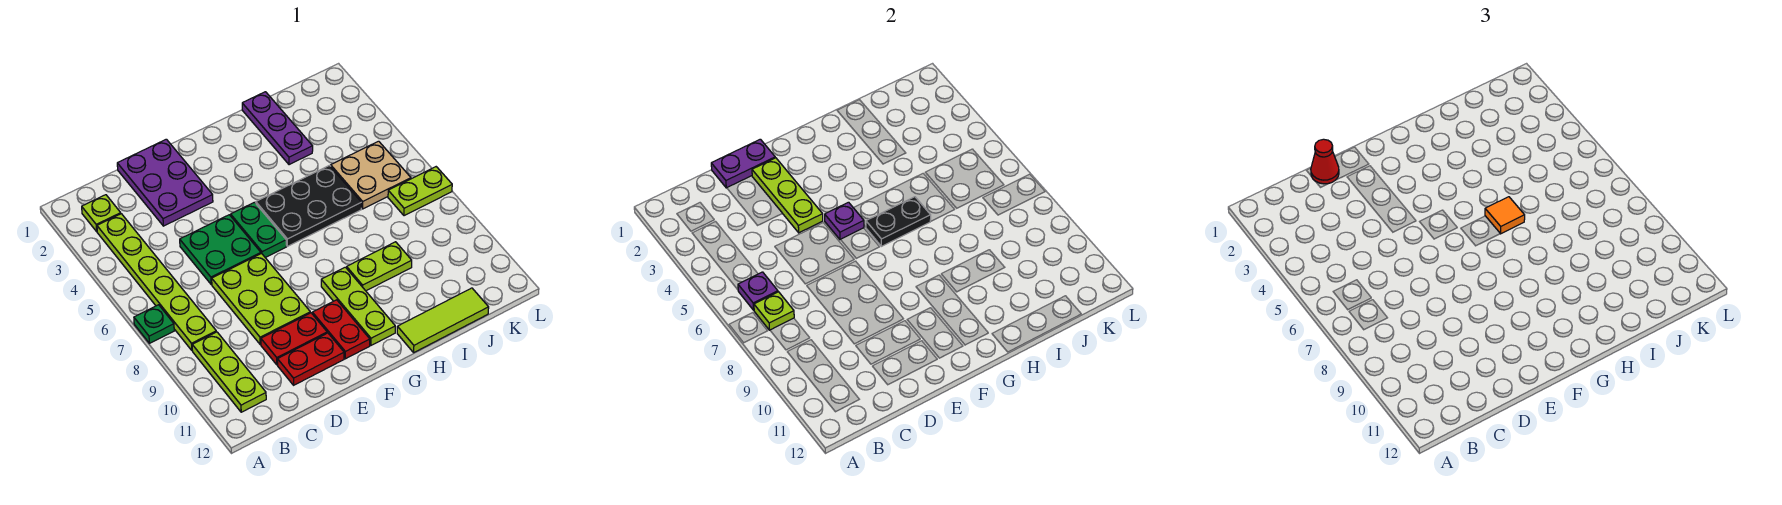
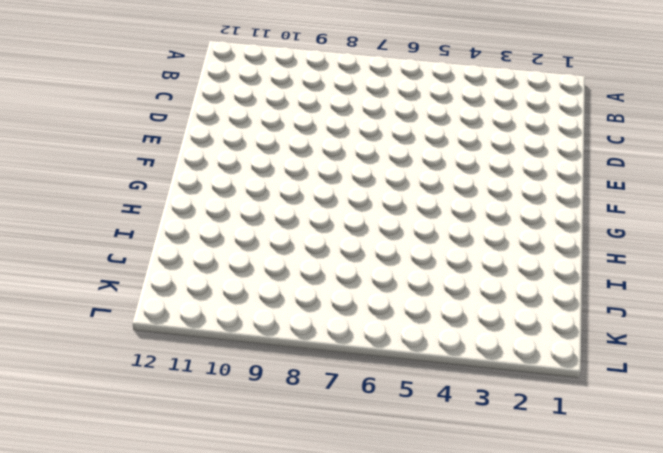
none -> green 1x1 plate [134,305,174,343]
none -> lime 1x1 plate [82,195,121,232]
none -> lime 1x6 plate [97,214,216,350]

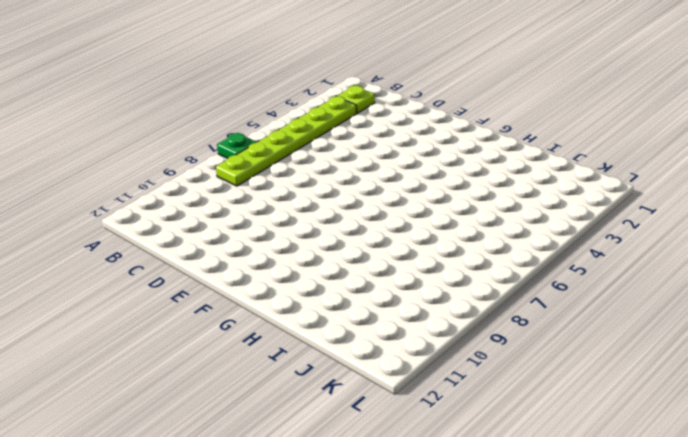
none -> lime 1x3 plate [192,332,266,412]
none -> purple 2x3 plate [117,139,213,226]
none -> green 2x2 plate [180,215,261,285]

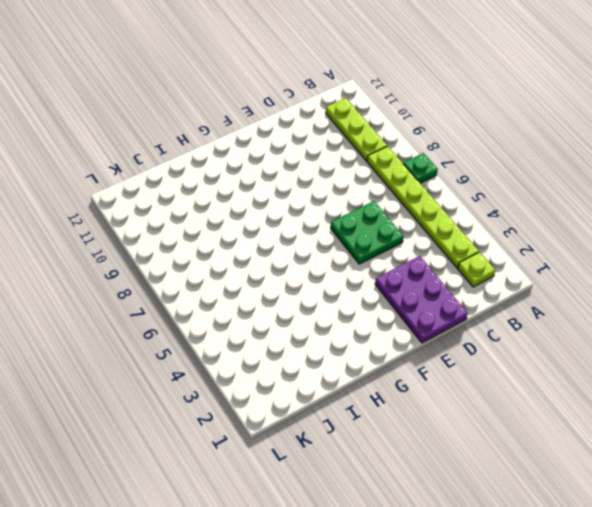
none -> lime 2x3 plate [212,254,310,345]
none -> red 1x2 plate [261,313,327,365]
none -> red 1x2 plate [278,333,344,385]

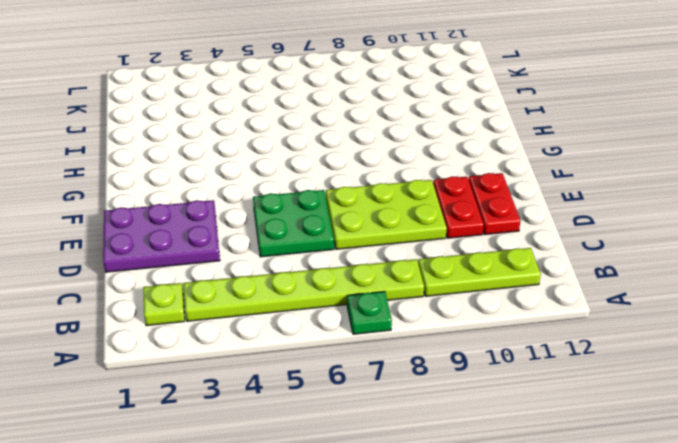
none -> green 1x2 plate [231,202,286,258]
none -> red 1x2 plate [312,300,370,359]
none -> black 2x3 plate [256,165,361,246]

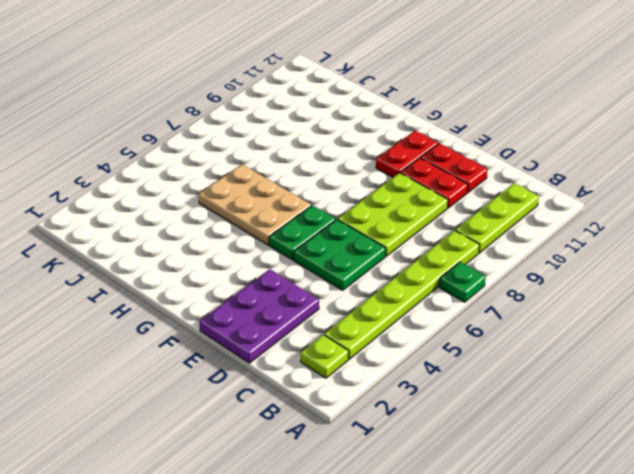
tan 2x3 plate [199,164,311,245] -> black 2x3 plate [256,165,361,246]
none -> lime 1x3 plate [321,267,395,345]
none -> lime 1x2 plate [347,242,412,291]
none -> lime 1x3 tile [397,288,489,352]

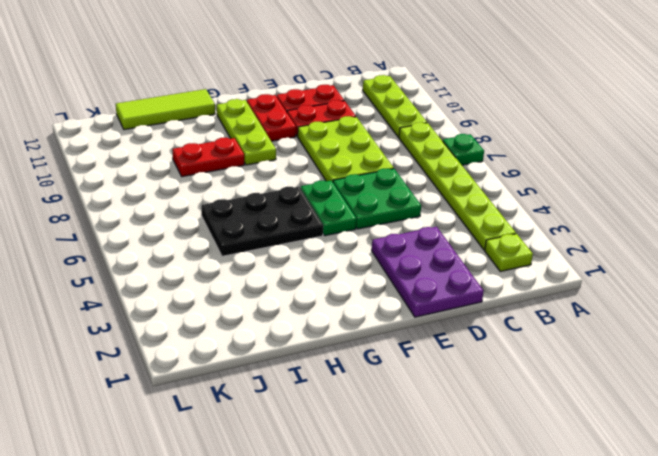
red 1x2 plate [172,138,244,177] -> lime 1x2 plate [347,242,412,291]
none -> purple 1x3 plate [242,92,313,165]
none -> tan 2x2 plate [331,141,411,209]
none -> lime 1x2 plate [388,167,452,216]

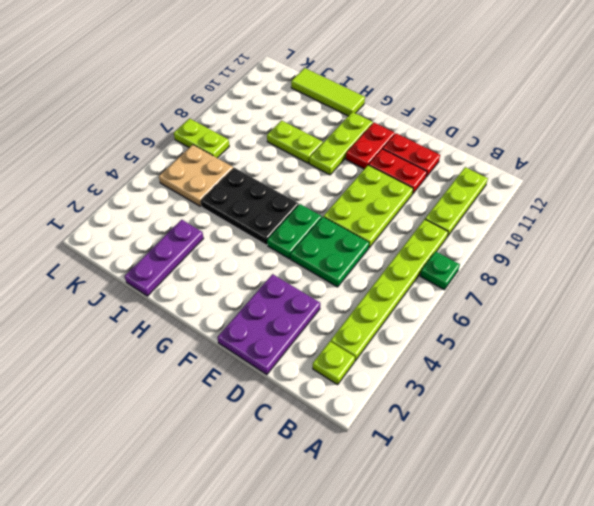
none -> purple 1x1 plate [738,272,778,310]
none -> lime 1x1 plate [754,292,794,330]
none -> purple 1x2 plate [711,139,775,188]

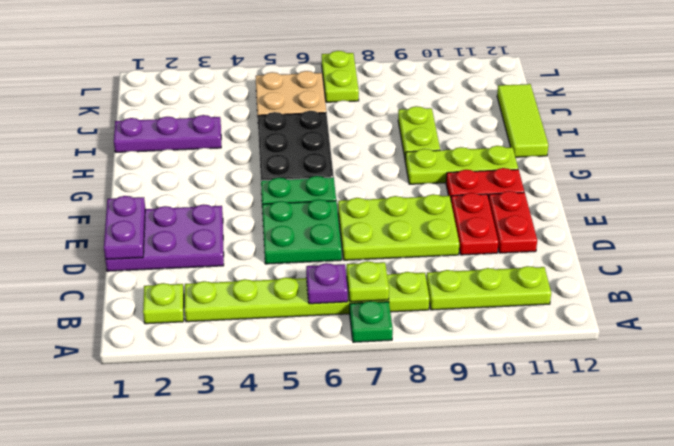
none -> lime 1x3 plate [752,158,823,233]
none -> purple 1x1 plate [825,202,864,240]
none -> black 1x2 plate [866,197,931,246]

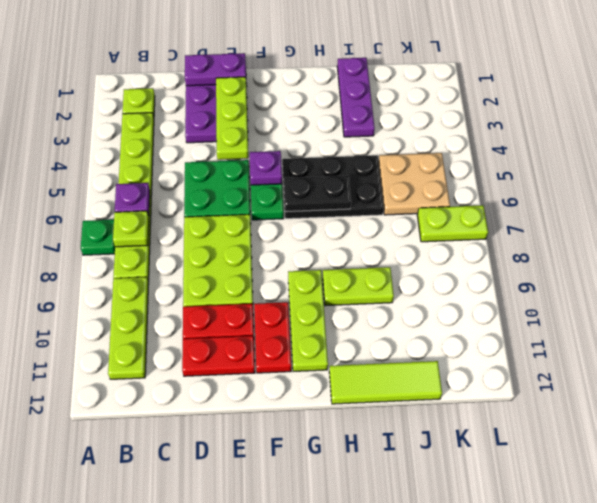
none -> red 1x1 cone [1311,139,1339,184]
none -> orange 1x1 tile [1485,197,1525,234]

